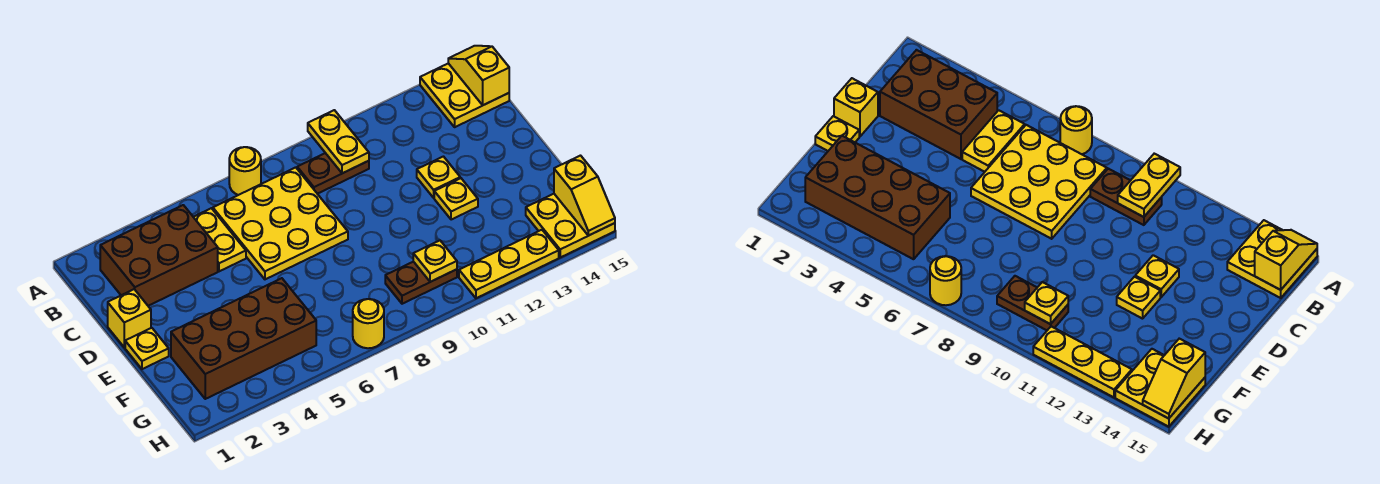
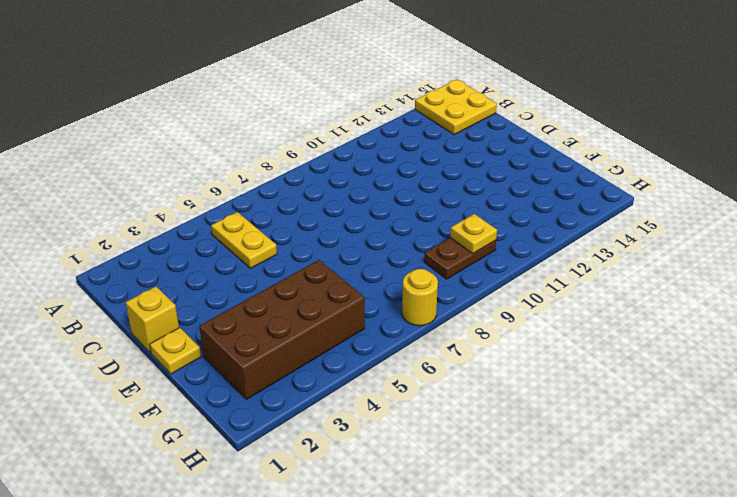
none -> yellow 1x1 round brick [229,147,261,195]
none -> brown 2x3 brick [100,205,218,306]
none -> yellow 3x3 plate [213,167,348,279]

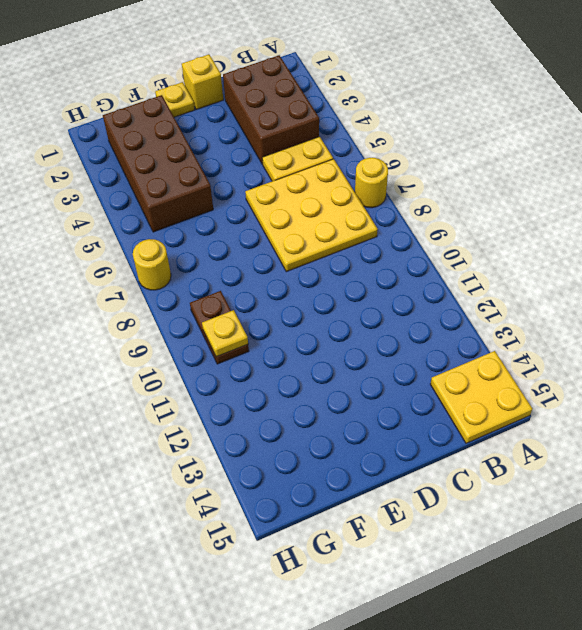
none -> brown 1x2 plate [297,153,369,194]
none -> yellow 1x1 plate [417,157,460,198]
none -> yellow 1x1 plate [434,178,478,220]

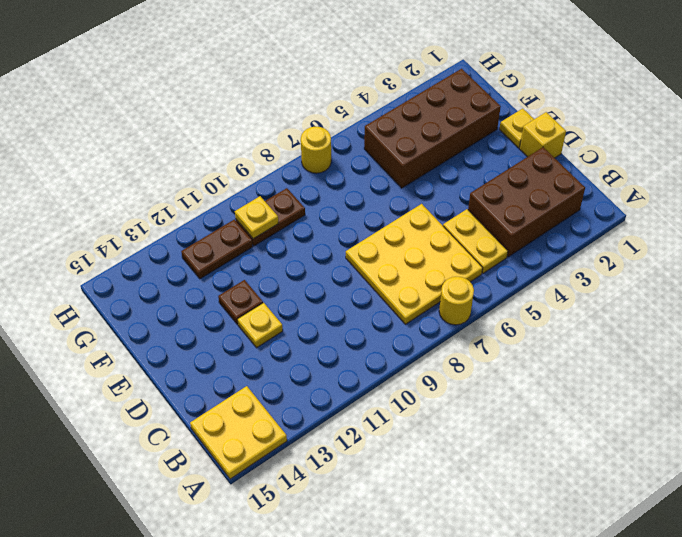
brown 1x1 plate [218,280,263,324] -> yellow 1x1 plate [434,178,478,220]
brown 1x2 plate [181,220,253,279] -> brown 1x2 plate moved to [297,153,369,194]
none -> yellow 2x2 plate [526,194,615,257]
none -> yellow 1x3 plate [459,230,559,298]
none -> yellow 1x2 plate [308,110,369,173]

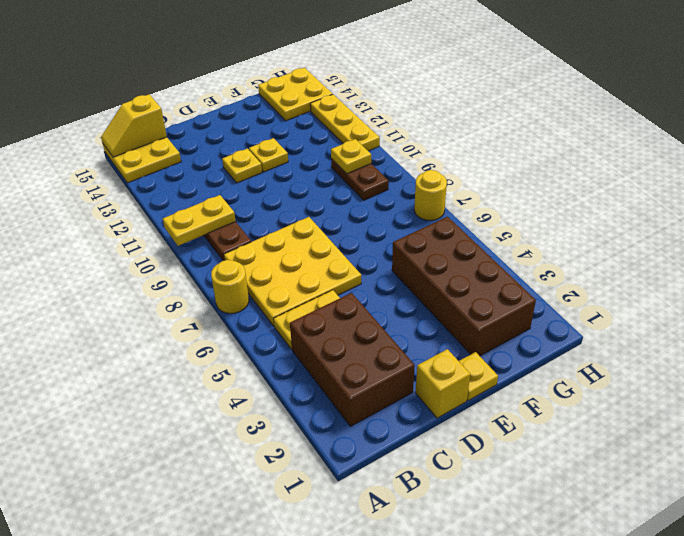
none -> yellow 1x2 slope [554,156,615,236]

